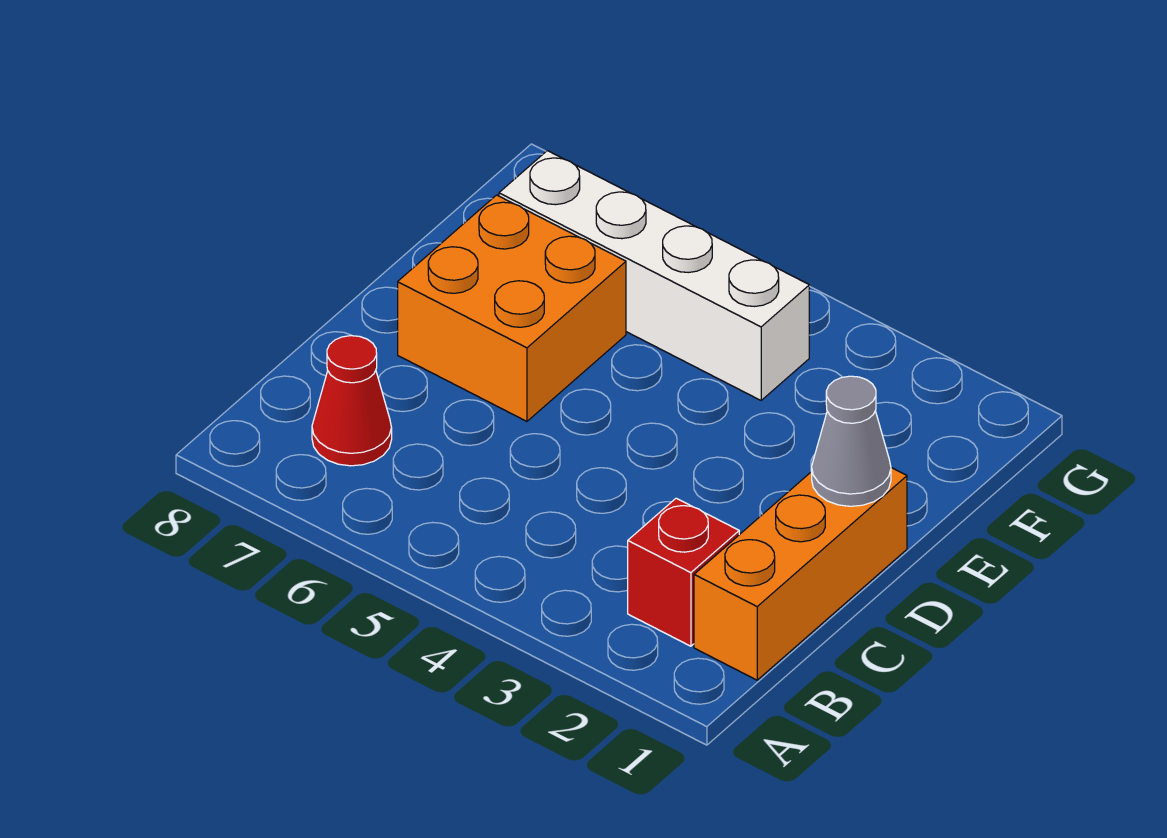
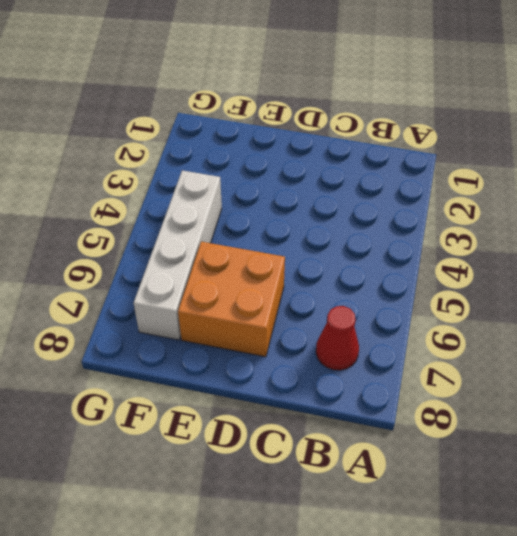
none -> orange 1x3 brick [694,468,907,680]
none -> red 1x1 brick [628,498,739,646]

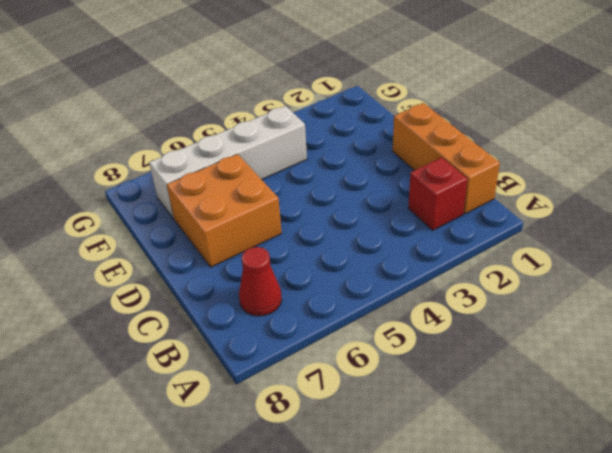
none -> grey 1x1 cone [812,376,891,506]

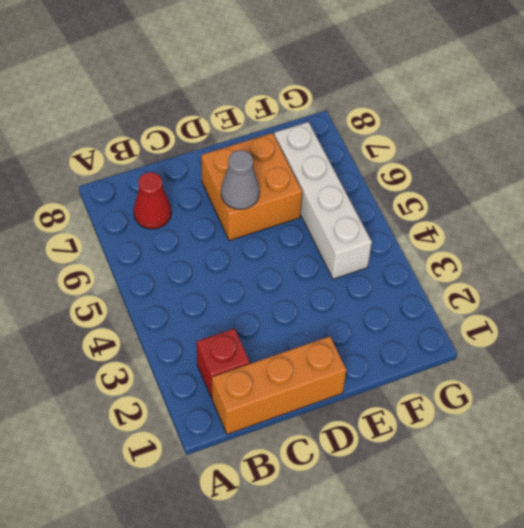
grey 1x1 cone [221,150,259,209] -> grey 1x1 cone moved to [812,376,891,506]

